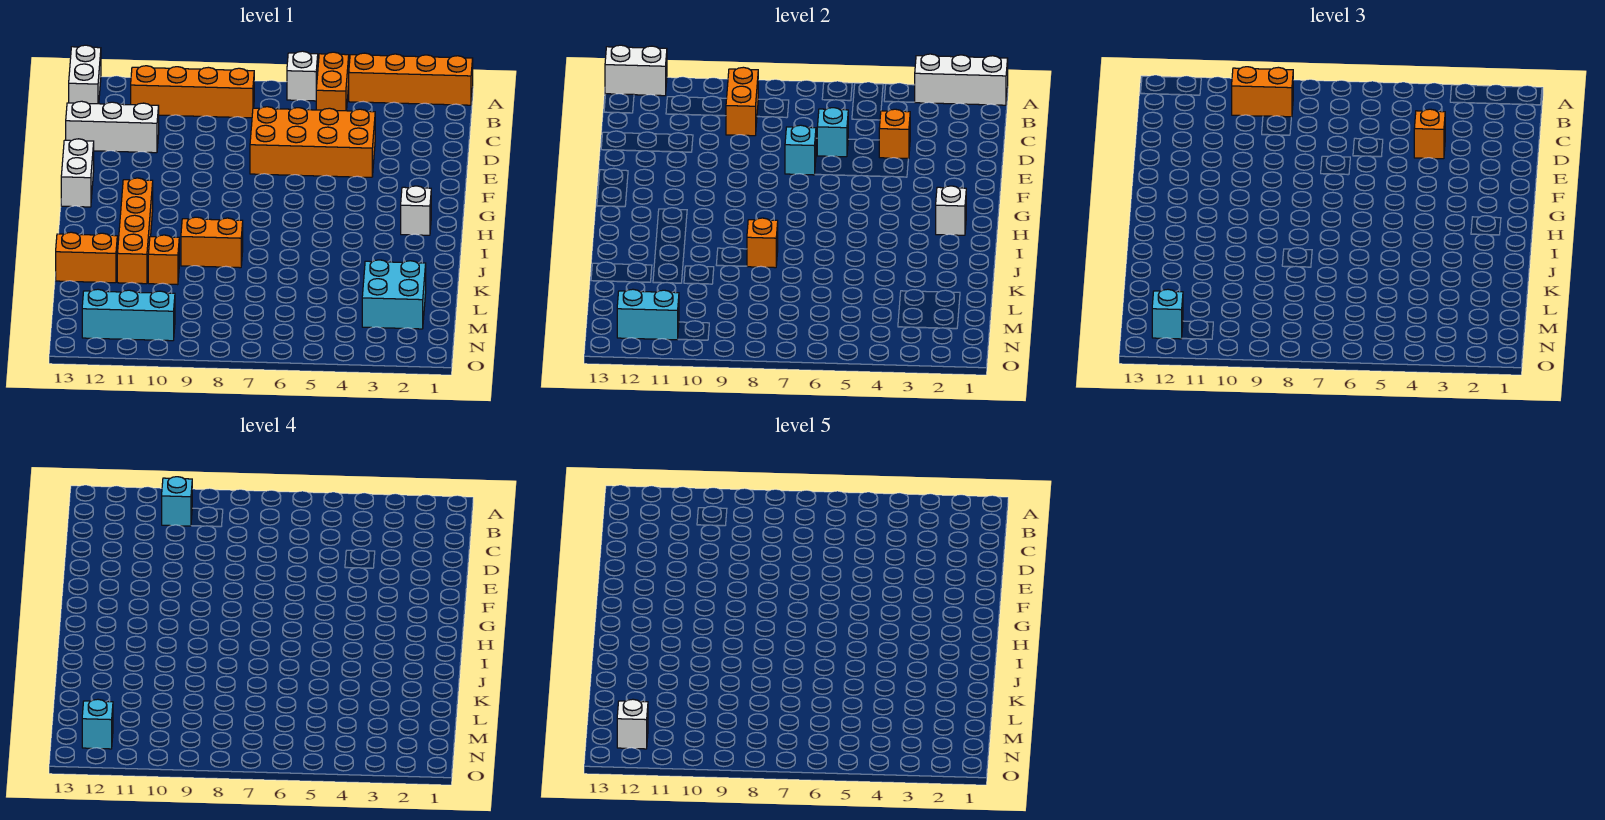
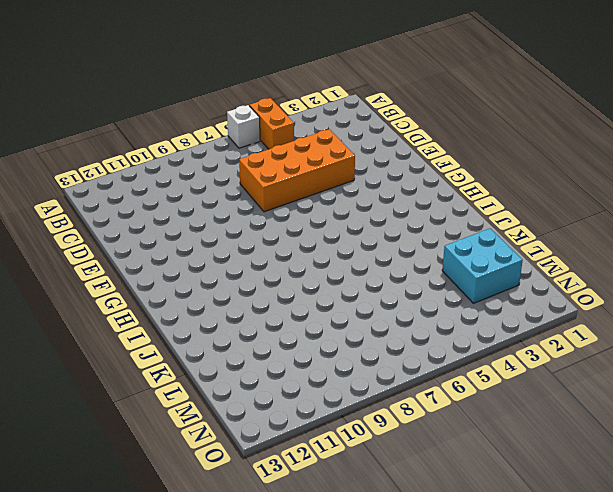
none -> orange 1x4 brick [349,53,473,105]
none -> white 1x2 brick [69,45,101,104]
none -> orange 1x4 brick [131,66,254,118]
none -> white 1x3 brick [66,101,159,153]

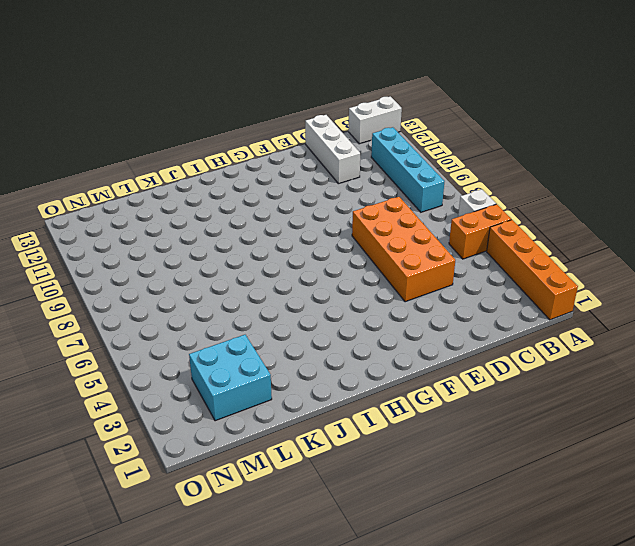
cyan 1x4 brick [371,127,445,212] -> orange 1x4 brick [131,66,254,118]
none -> white 1x2 brick [61,139,94,207]
none -> white 1x1 brick [401,186,431,235]
none -> orange 1x4 brick [117,178,153,284]
none -> orange 1x2 brick [181,217,243,268]

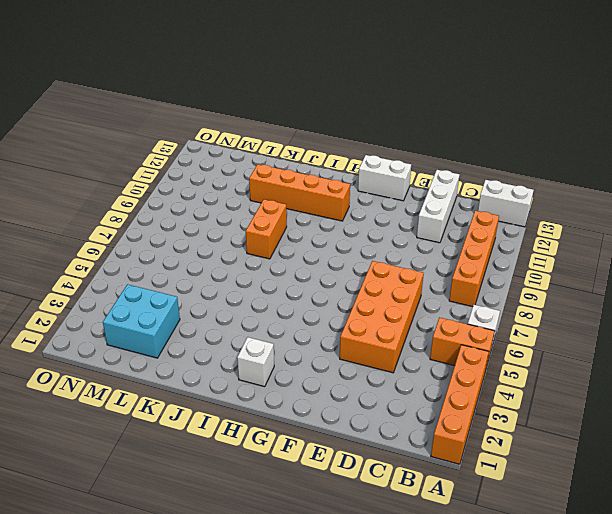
none -> orange 1x1 brick [148,235,179,285]
none -> orange 1x2 brick [56,232,117,283]
none -> cyan 1x3 brick [82,289,175,341]
none -> white 1x3 brick [915,54,1008,105]

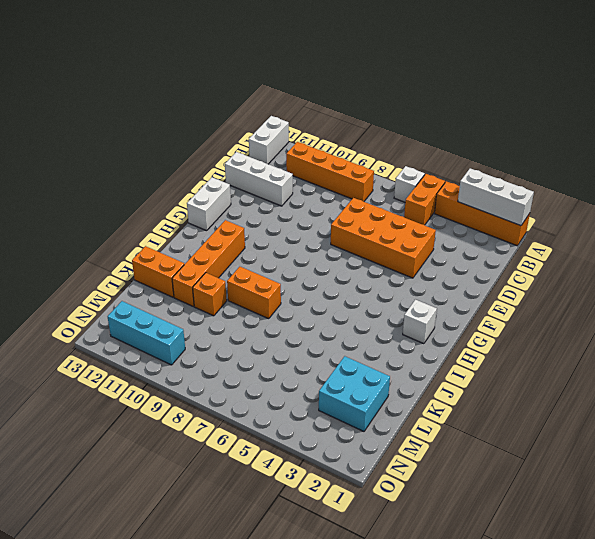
none -> white 1x2 brick [605,45,667,96]
none -> orange 1x2 brick [726,67,758,136]
none -> orange 1x1 brick [879,109,910,159]
none -> cyan 1x1 brick [817,108,848,157]

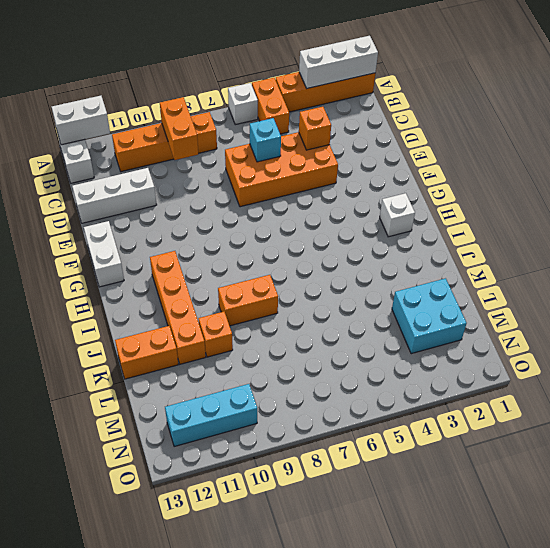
none -> cyan 1x1 brick [785,125,816,175]
none -> white 1x1 brick [936,186,966,235]
none -> orange 1x1 brick [747,218,778,268]
none -> cyan 1x2 brick [617,289,679,340]

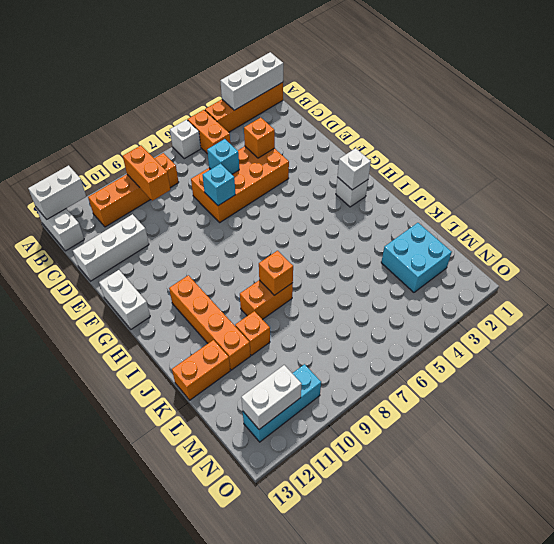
white 1x2 brick [241,365,301,429] -> cyan 1x2 brick [617,289,679,340]
none -> orange 1x2 brick [1232,67,1293,117]
none -> orange 1x1 brick [1414,109,1445,159]
none -> cyan 1x1 brick [1152,289,1183,339]
none -> cyan 1x1 brick [162,477,192,526]

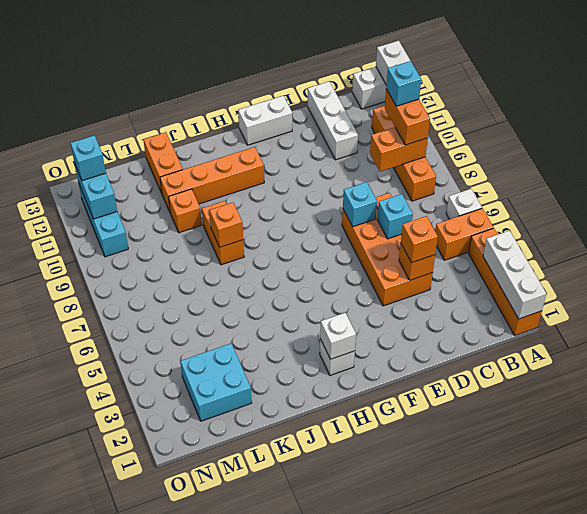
none -> cyan 1x1 brick [82,699,113,749]
none -> white 1x1 brick [617,699,648,749]

